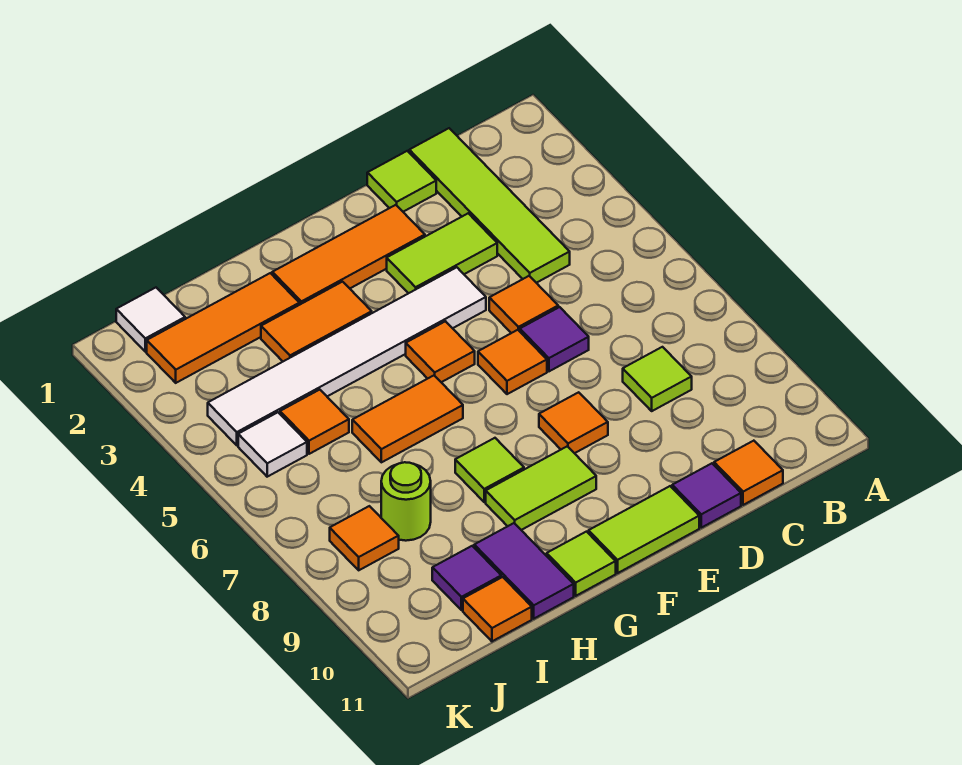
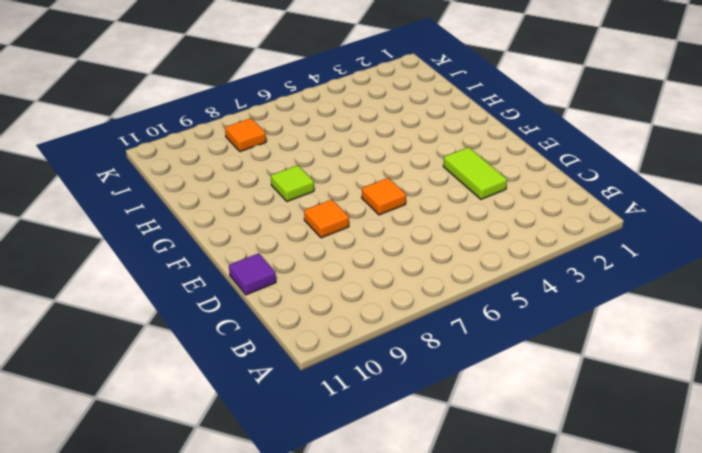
none -> lime 1x4 tile [409,128,570,283]
none -> lime 1x1 tile [623,347,692,411]
none -> orange 1x1 tile [714,441,783,505]

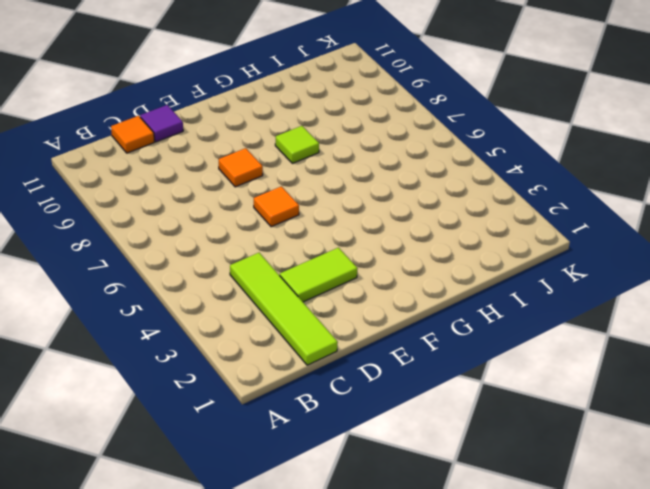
none -> lime 1x1 tile [623,347,692,411]
none -> lime 1x1 tile [367,151,436,212]
none -> orange 1x1 tile [489,276,558,333]

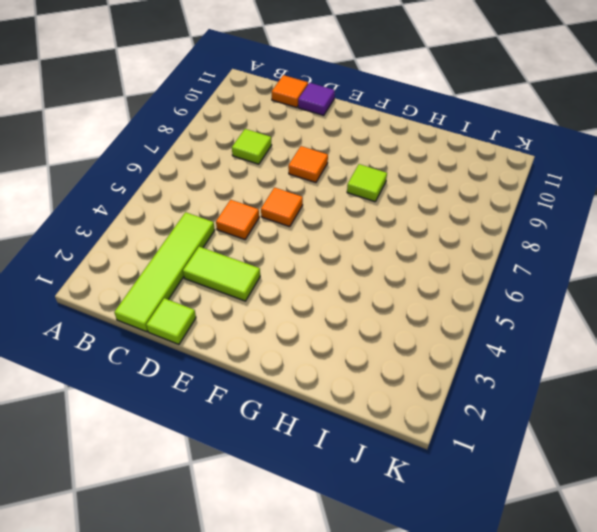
none -> purple 1x1 tile [520,307,589,371]
none -> orange 1x3 tile [272,205,425,305]
none -> white 1x6 tile [208,267,486,445]

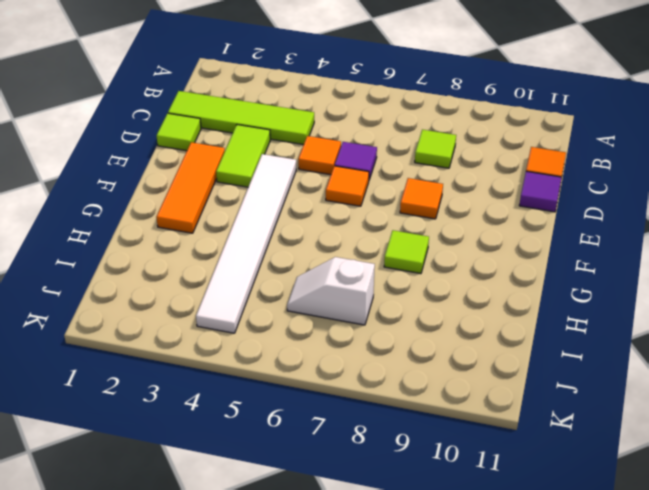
white 1x2 slope [287,257,375,325] -> none
none -> lime 1x2 tile [589,486,699,573]
none -> orange 1x1 tile [406,321,475,382]
none -> lime 1x2 tile [486,446,596,530]

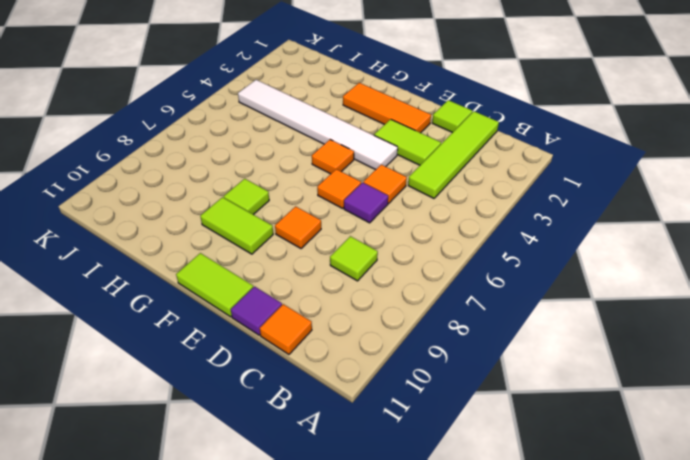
none -> orange 1x2 tile [261,282,372,361]
none -> orange 1x2 tile [352,376,463,462]
none -> lime 1x1 tile [547,532,616,596]

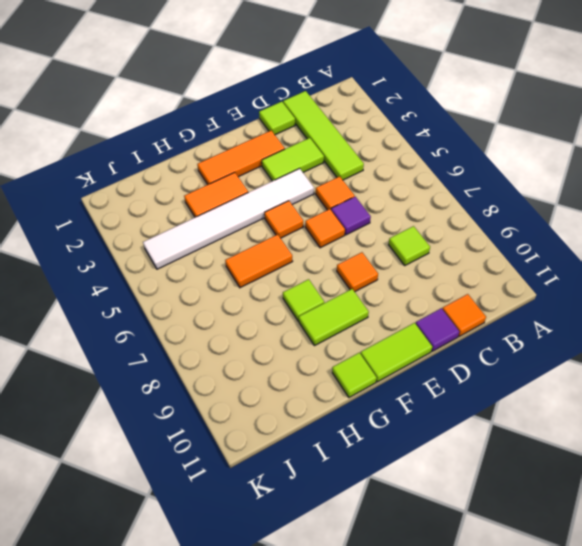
none -> orange 1x3 tile [147,273,299,383]
none -> purple 1x2 tile [474,523,574,619]
none -> orange 1x1 tile [280,390,349,454]

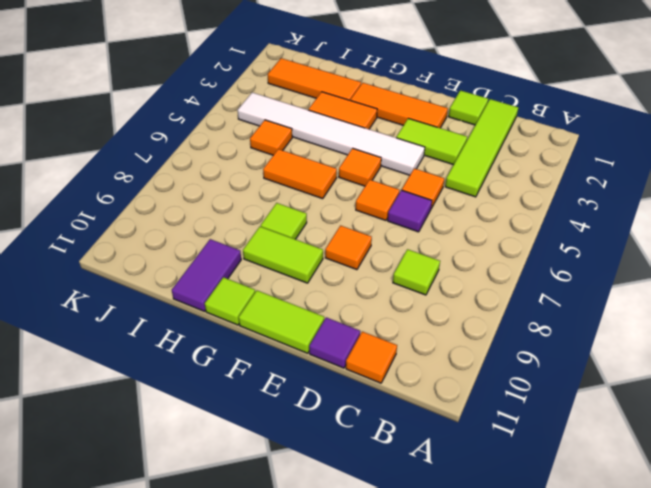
none -> lime 1x1 round brick [381,462,431,541]
none -> purple 1x1 tile [432,546,501,610]
none -> orange 1x1 tile [463,577,532,641]

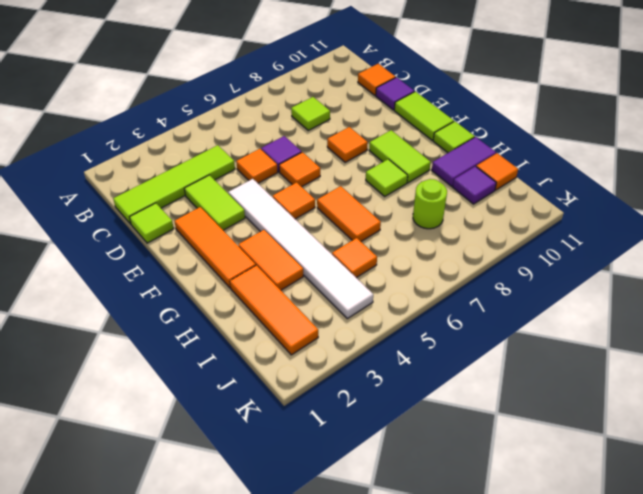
none -> white 1x1 tile [116,288,185,352]
none -> white 1x1 tile [238,412,307,477]
none -> orange 1x1 tile [330,506,399,570]

